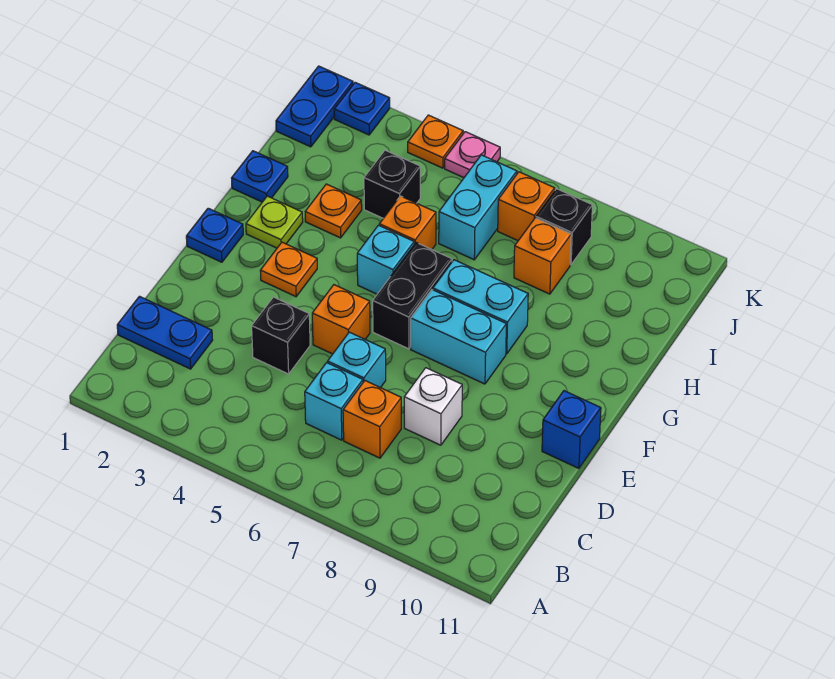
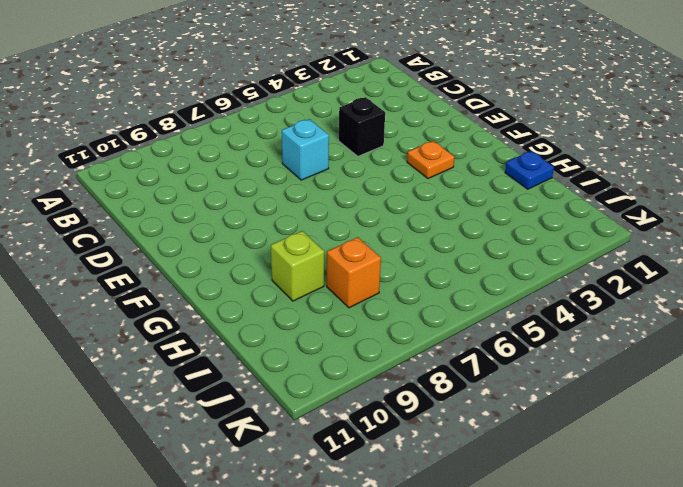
lime 1x1 brick [271,231,324,301] -> none
none -> blue 1x2 plate [117,296,213,369]
none -> cyan 1x1 brick [305,363,363,440]
none -> orange 1x1 brick [343,381,401,458]

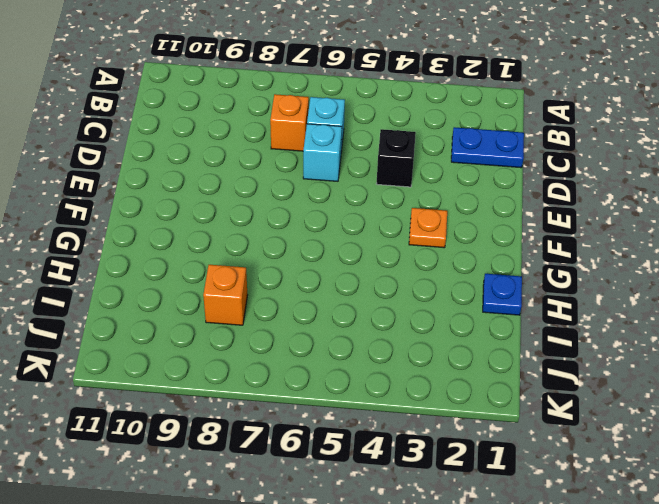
none -> white 1x1 brick [404,368,462,445]
none -> orange 1x1 brick [312,285,370,354]
none -> blue 1x1 brick [542,391,601,468]

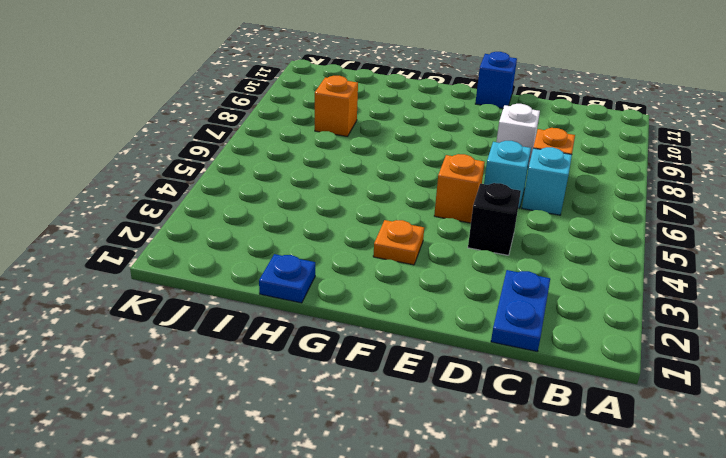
none -> blue 1x1 plate [186,208,243,262]
none -> black 1x2 brick [373,243,452,349]
none -> cyan 1x2 brick [411,290,506,384]

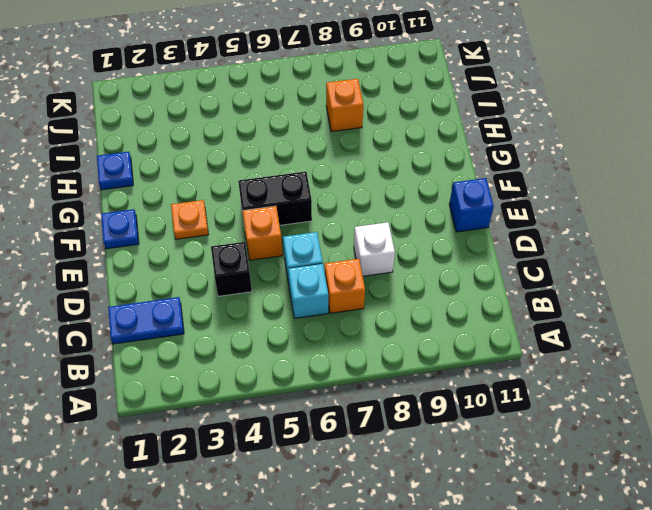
black 1x2 brick [238,172,312,225] -> black 1x2 brick turned to [373,243,452,349]
none -> cyan 1x2 brick [411,290,506,384]
none -> lime 1x1 plate [246,196,303,248]
none -> cyan 1x1 brick [357,225,414,294]

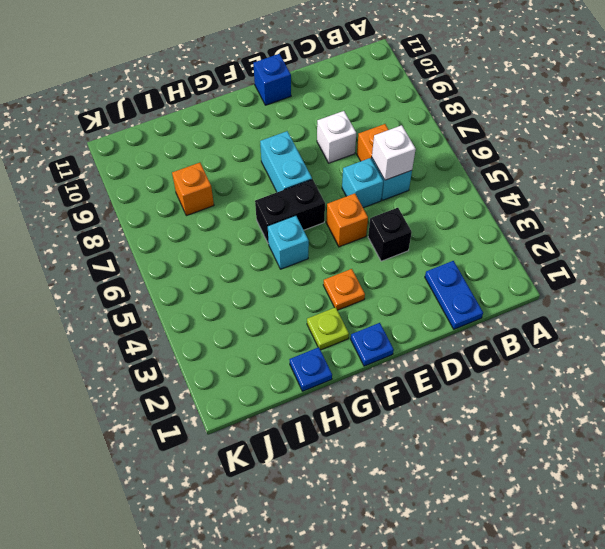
white 1x1 brick [372,125,416,180] -> none
none -> cyan 1x2 brick [433,260,528,354]
none -> orange 1x1 plate [305,184,362,238]
none -> orange 1x1 brick [379,196,436,249]

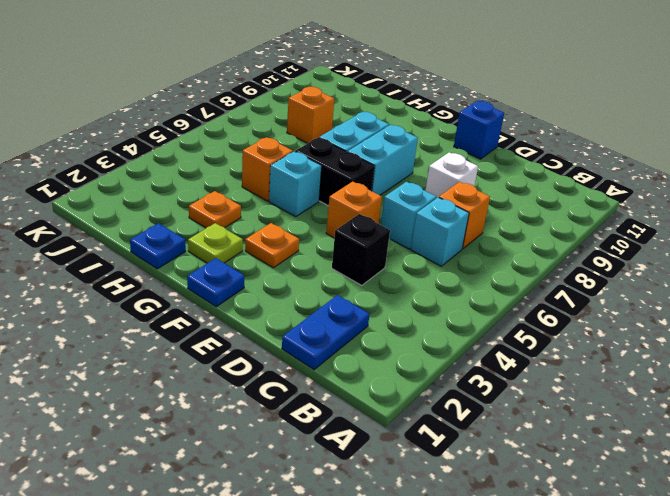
none -> black 1x1 brick [364,150,420,218]
none -> cyan 1x2 brick [439,155,517,260]
none -> blue 1x2 plate [276,66,353,147]

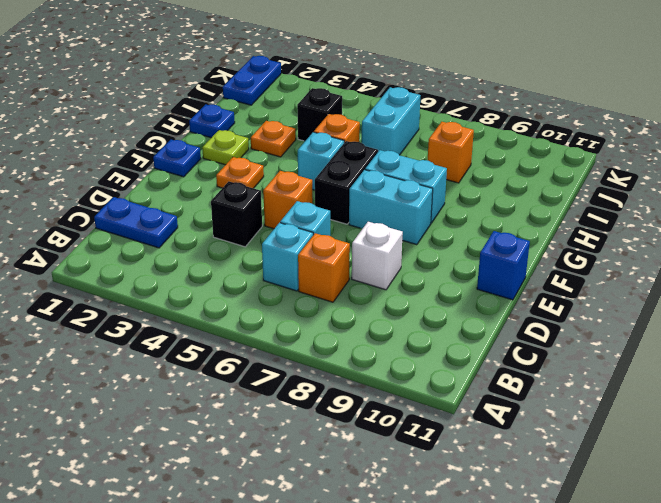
none -> orange 1x1 brick [498,172,555,241]
none -> black 1x1 brick [536,189,592,265]
none -> blue 1x1 plate [334,82,390,135]

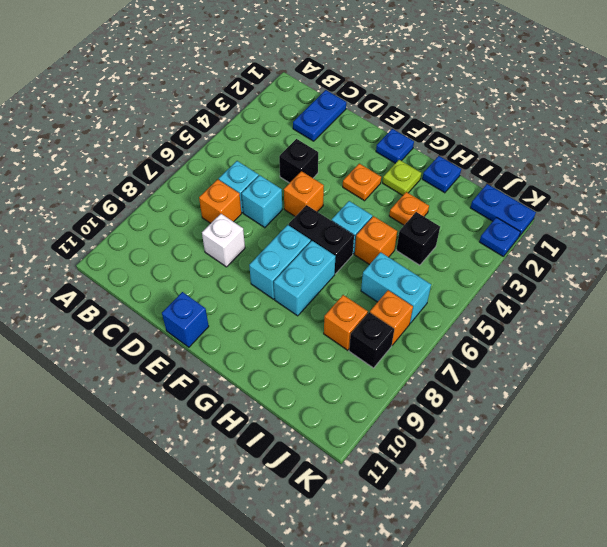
none -> orange 1x1 plate [408,115,463,168]
none -> pink 1x1 plate [445,132,500,178]

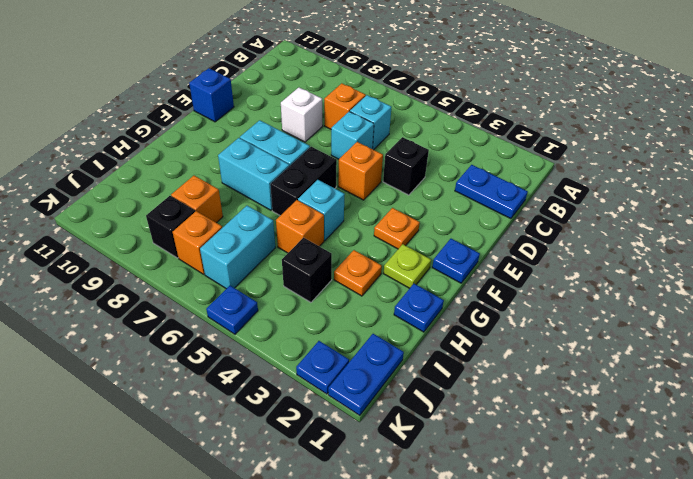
blue 1x1 plate [206,286,258,334] -> pink 1x1 plate [445,132,500,178]
none -> orange 1x1 plate [408,115,463,168]

